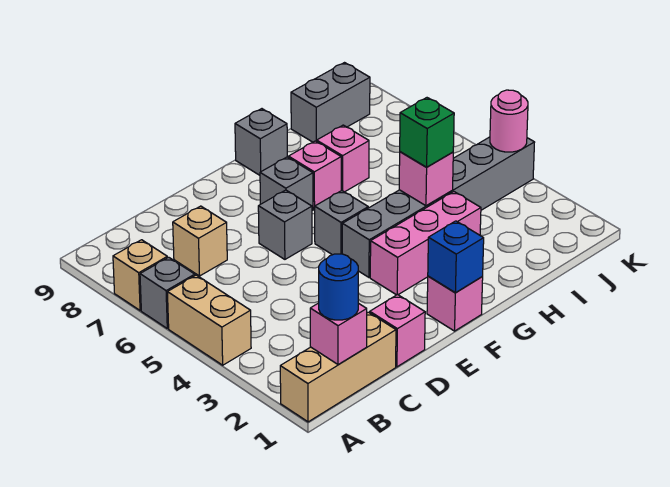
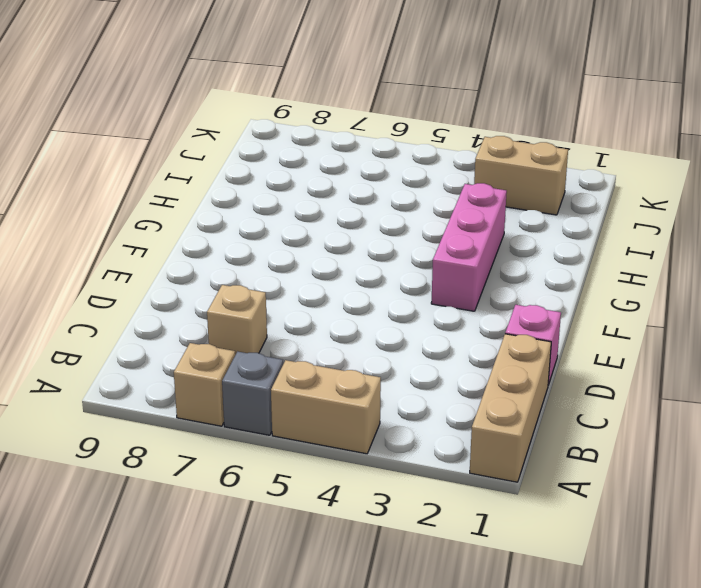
tan 1x2 brick [474,136,568,215] -> none
none -> grey 1x1 brick [258,190,312,259]
none -> pink 1x1 brick [427,276,483,331]
none -> grey 1x6 brick [342,137,535,277]

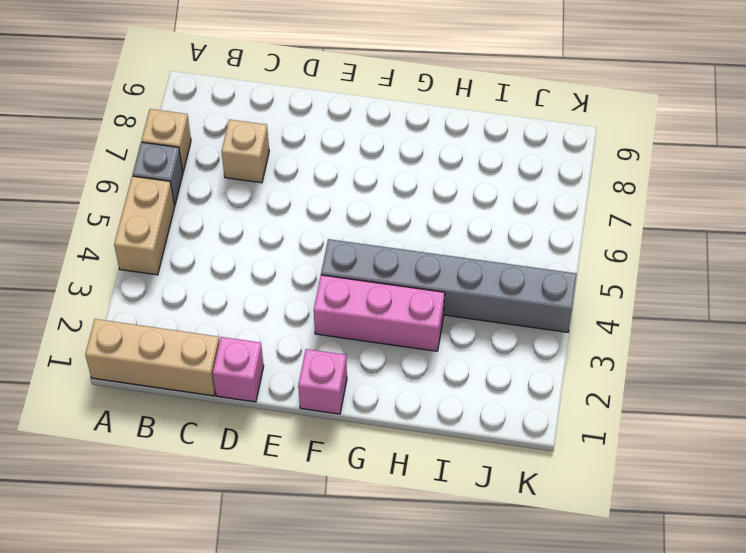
none -> grey 1x1 brick [258,190,312,259]
none -> grey 1x1 brick [315,190,368,255]
none -> grey 1x1 brick [260,157,313,211]

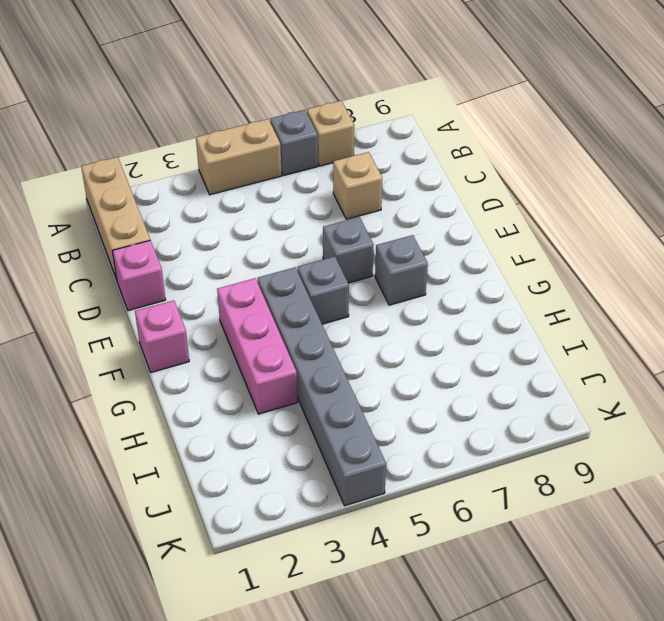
none -> pink 1x1 brick [289,141,341,209]
none -> grey 1x1 brick [235,109,287,175]
none -> pink 1x1 brick [317,125,369,192]

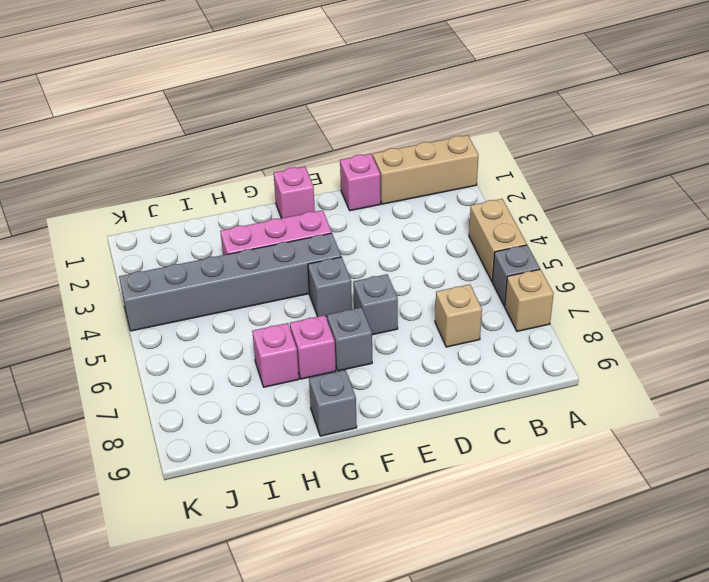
none -> grey 1x2 brick [291,63,370,142]
none -> pink 1x1 brick [310,303,367,365]
none -> blue 1x1 brick [428,221,484,293]

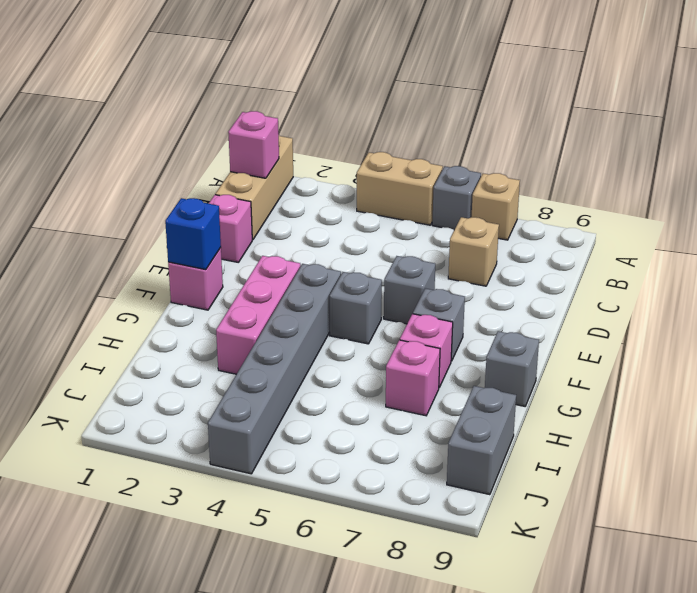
none -> pink 1x1 brick [399,152,453,206]
none -> pink 1x1 round brick [490,90,528,152]
none -> blue 1x1 round brick [319,254,358,320]

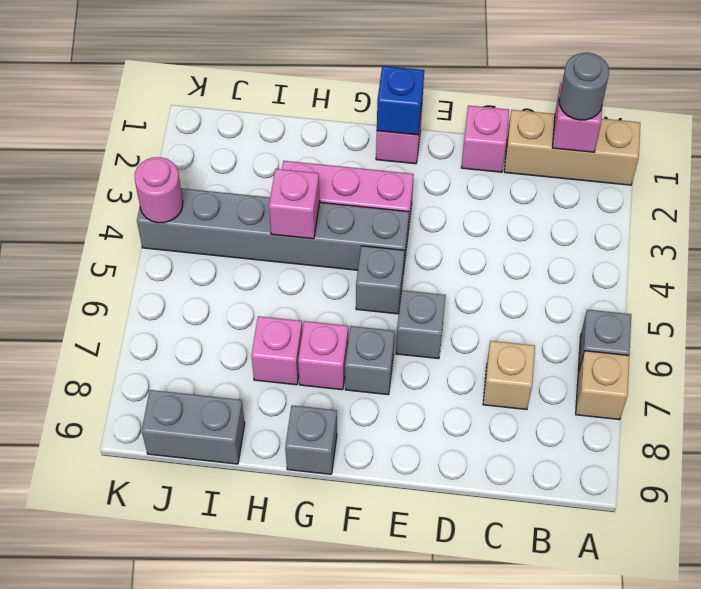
grey 1x1 round brick [559,53,609,120] -> blue 1x1 round brick [319,254,358,320]
none -> tan 1x2 brick [167,275,251,365]
none -> green 1x1 brick [400,98,454,167]

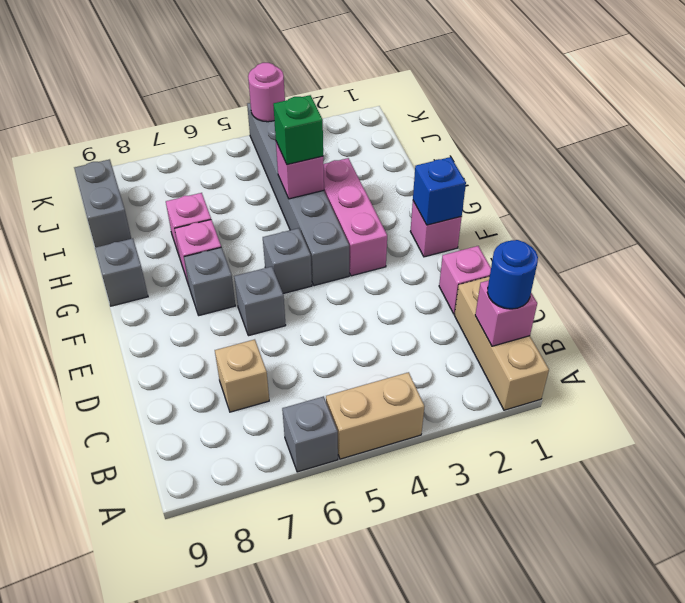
none -> tan 1x1 brick [113,240,167,311]

